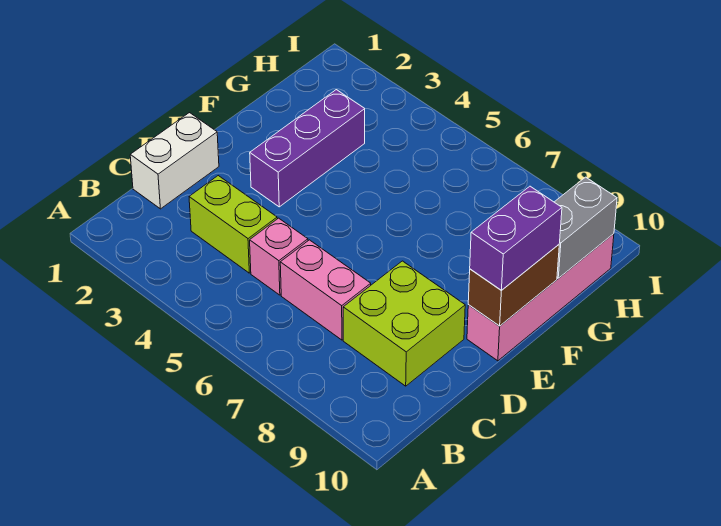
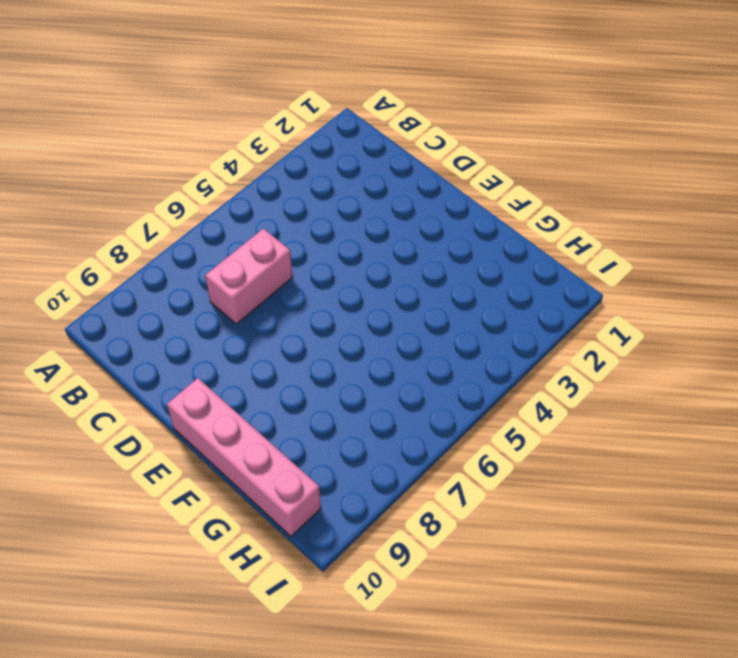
none -> white 1x2 brick [130,113,219,209]
none -> lime 1x2 brick [189,176,277,273]

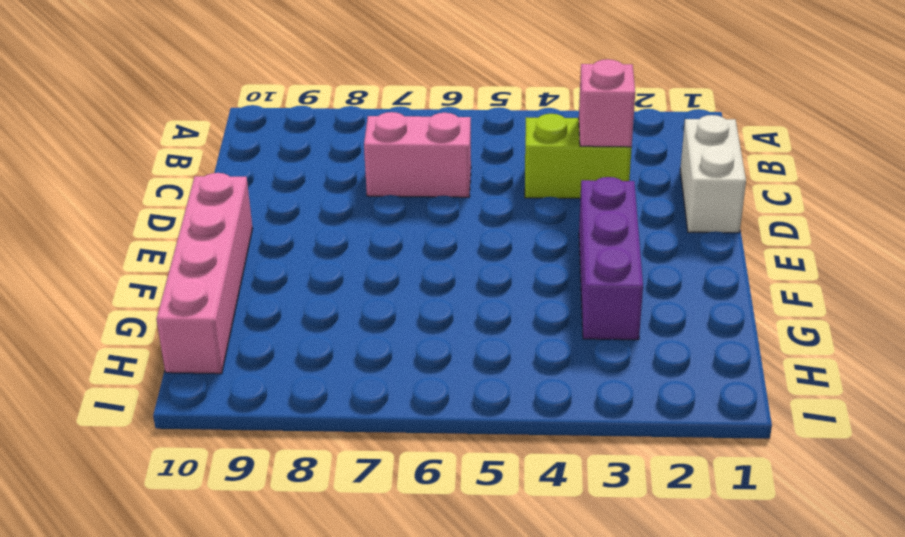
pink 1x1 brick [579,59,635,147] -> pink 1x1 brick moved to [250,218,308,295]
none -> lime 2x2 brick [343,261,465,386]
none -> brown 1x2 brick [468,245,559,326]

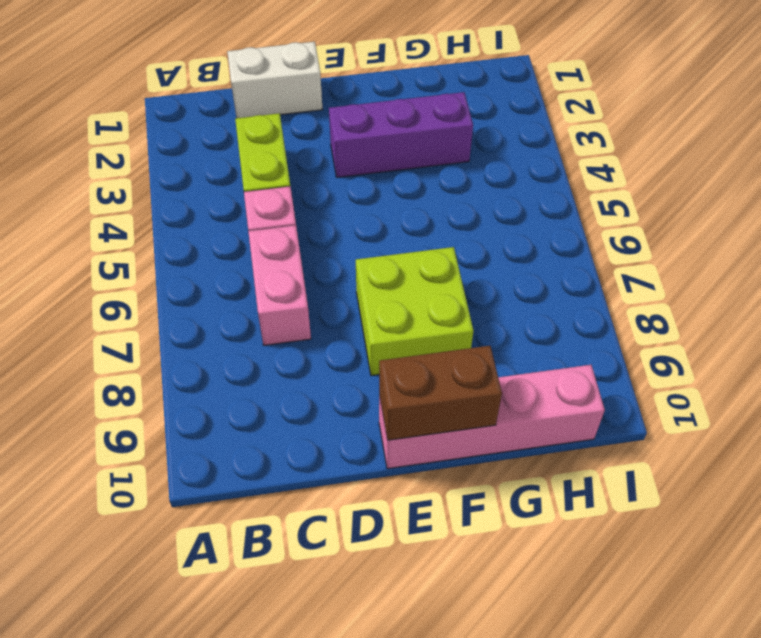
lime 2x2 brick [356,247,473,376] -> lime 2x2 brick moved to [343,261,465,386]
none -> grey 1x2 brick [555,177,617,278]
none -> purple 1x2 brick [470,186,562,290]

